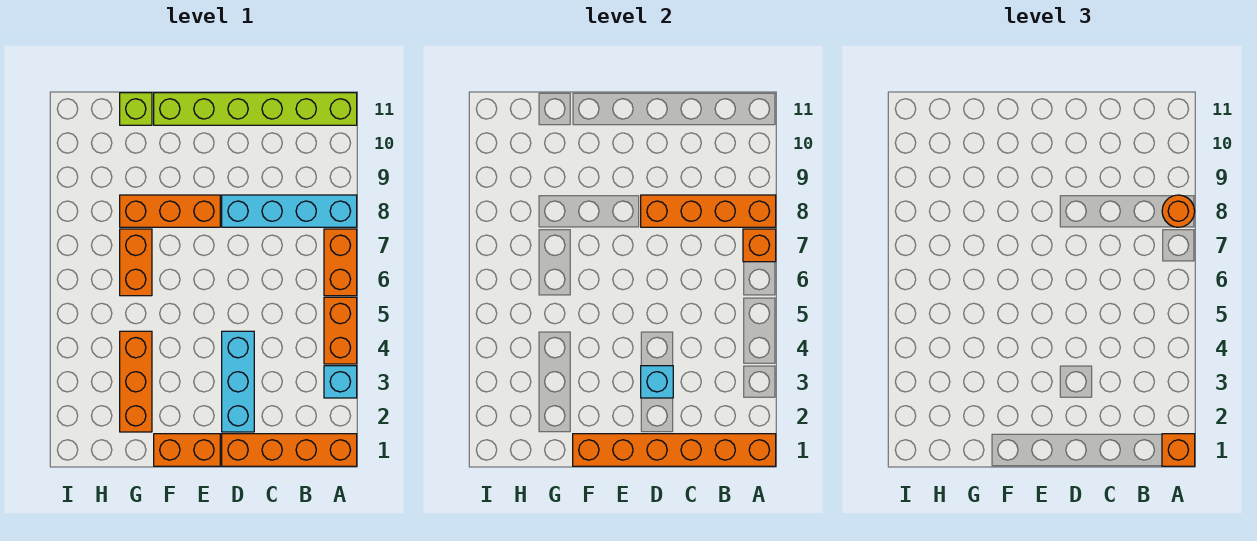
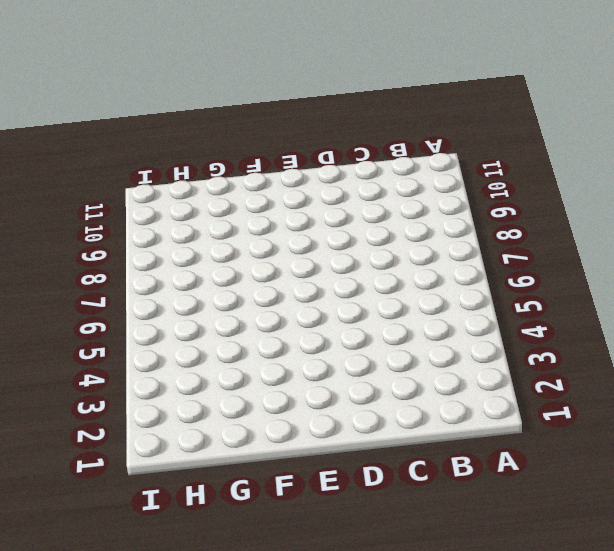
none -> orange 1x4 brick [222,434,357,466]
none -> cyan 1x1 brick [324,366,357,398]
none -> orange 1x2 brick [324,297,357,364]

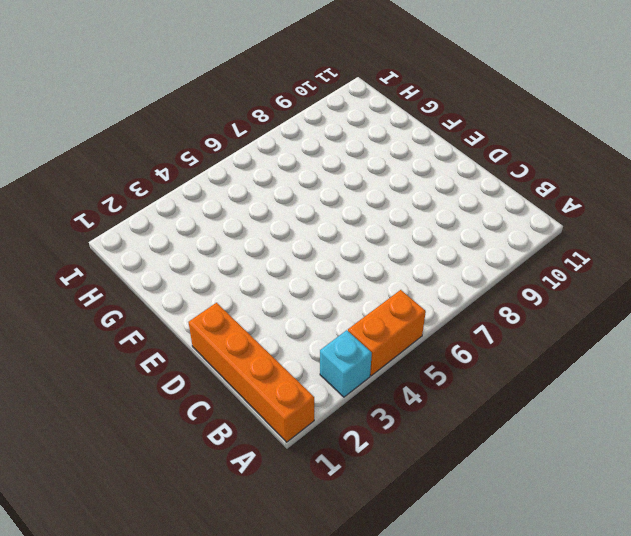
none -> orange 1x2 brick [324,229,357,296]
none -> cyan 1x4 brick [222,195,357,227]
none -> lime 1x6 brick [154,93,357,125]

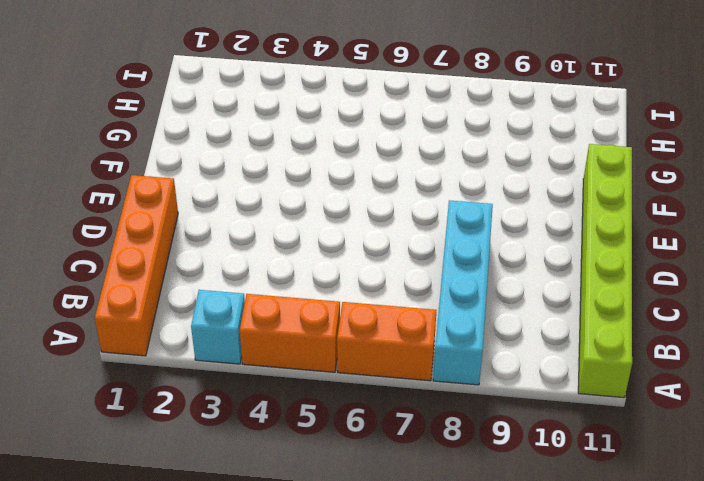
none -> cyan 1x3 brick [222,331,254,432]
none -> orange 1x2 brick [154,434,220,466]
none -> orange 1x3 brick [120,195,220,227]

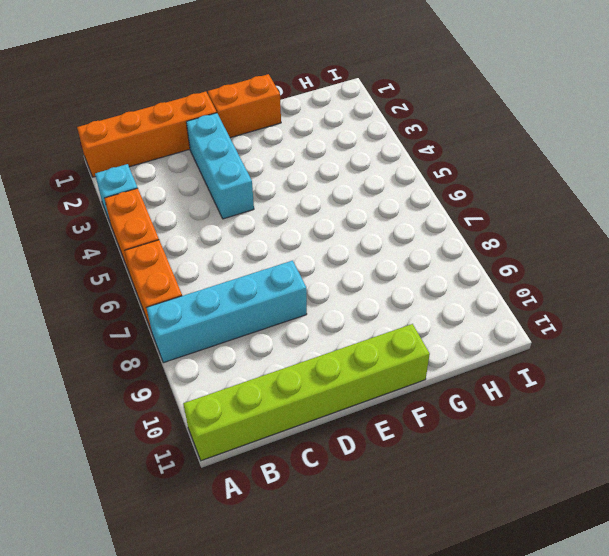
none -> orange 1x3 brick [120,195,220,227]
none -> orange 1x3 brick [120,331,152,432]
none -> orange 1x2 brick [120,229,152,296]

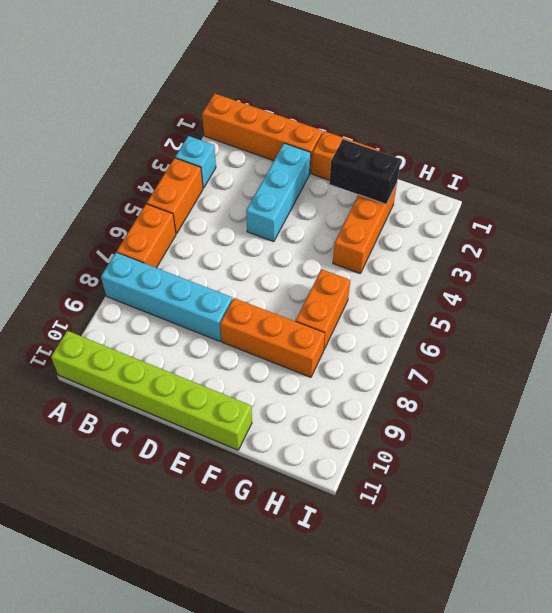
black 1x2 brick [329,139,401,204] -> none
none -> lime 1x1 brick [120,93,152,125]
none -> orange 1x6 brick [573,434,776,466]
none -> orange 1x1 brick [743,229,776,262]

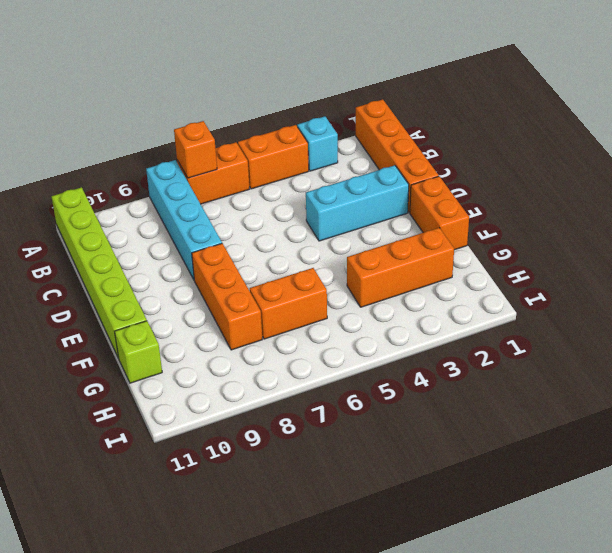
none -> orange 1x6 brick [573,434,776,466]
none -> orange 1x4 brick [641,195,776,227]
none -> cyan 1x1 brick [641,366,673,398]

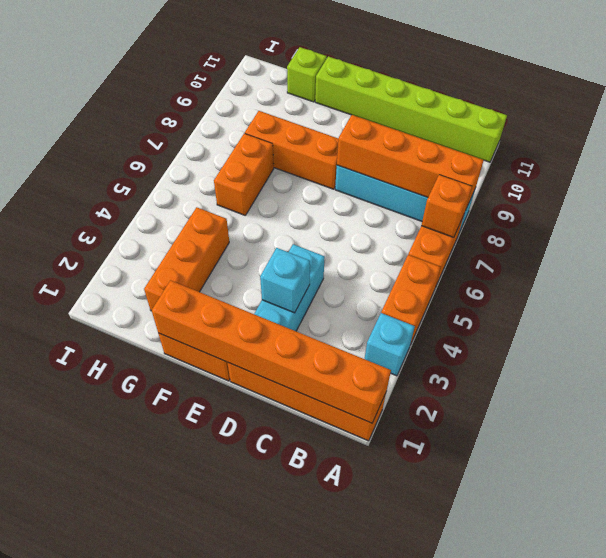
none -> orange 1x1 brick [1162,434,1195,466]
none -> orange 1x1 round brick [1162,195,1195,227]

